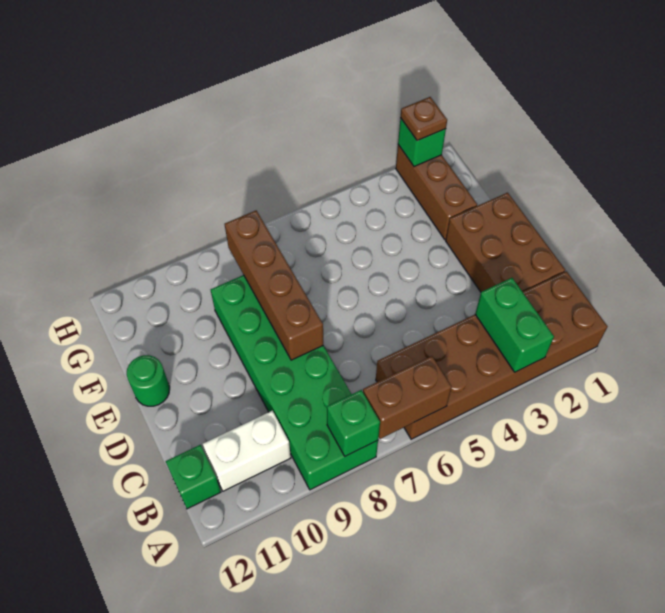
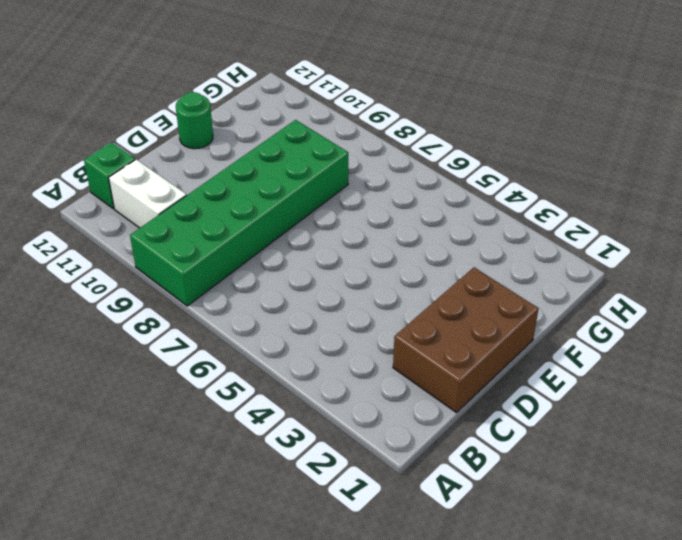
none -> brown 2x6 brick [376,271,608,439]
none -> brown 1x3 brick [396,145,477,240]
none -> green 1x2 brick [475,278,554,372]

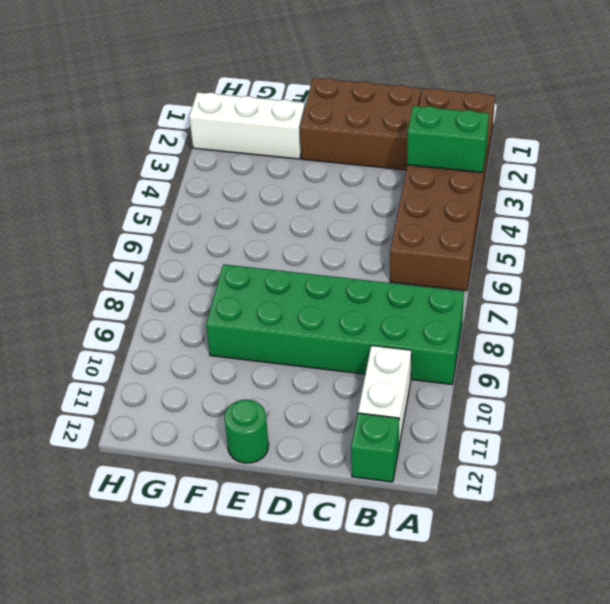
white 1x3 brick [189,92,305,159] -> brown 1x3 brick [396,145,477,240]
none -> brown 1x2 brick [363,356,452,439]
none -> green 1x1 brick [327,390,380,456]
none -> brown 1x4 brick [225,211,323,360]

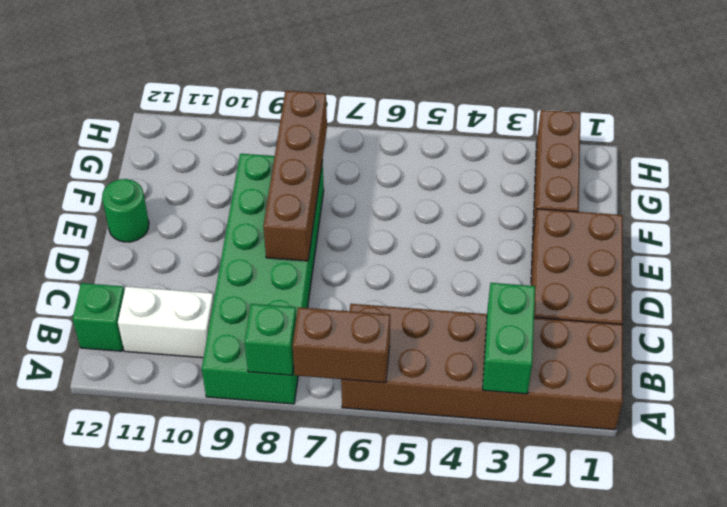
none -> green 1x1 brick [398,118,446,167]
none -> brown 1x1 plate [400,97,447,141]

